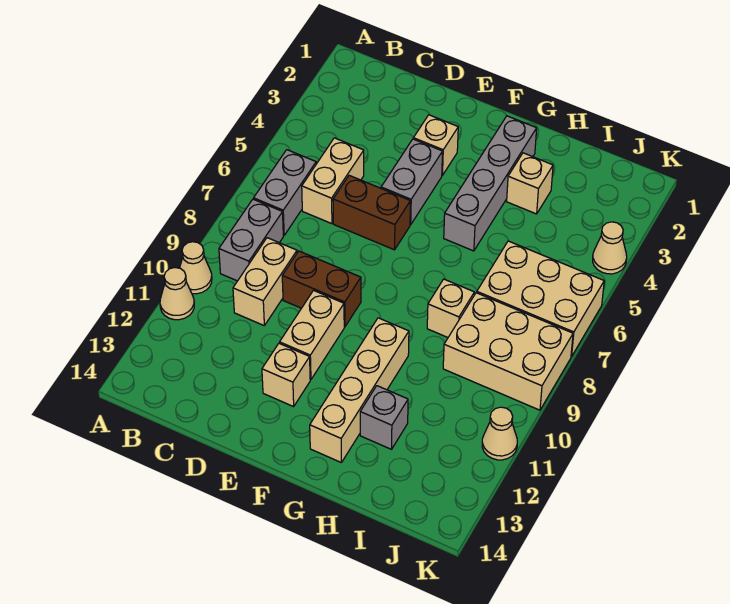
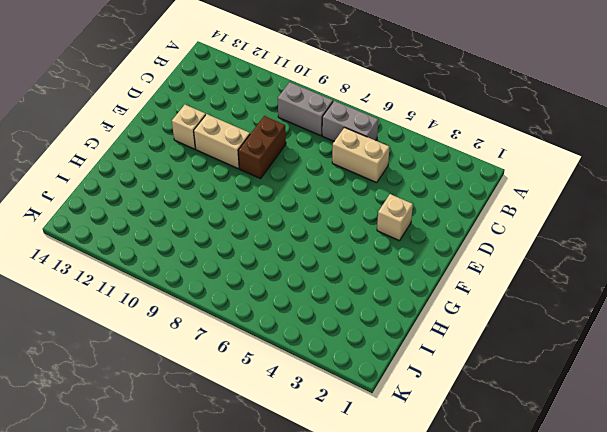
none -> tan 1x1 cone [180,242,212,294]
none -> tan 1x1 cone [160,268,194,320]
none -> tan 1x2 brick [233,238,297,325]

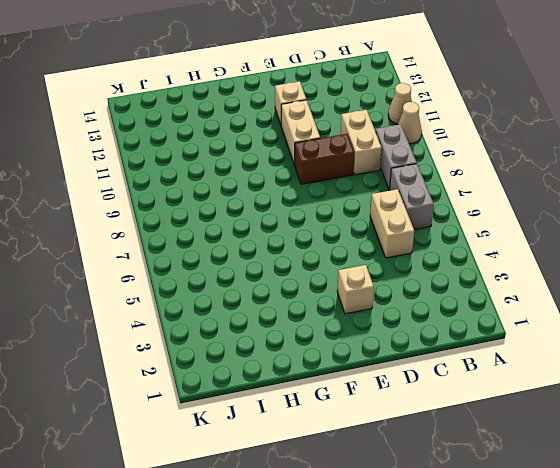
none -> brown 1x2 brick [333,175,410,250]
none -> grey 1x2 brick [381,139,443,225]
none -> grey 1x4 brick [444,116,537,251]

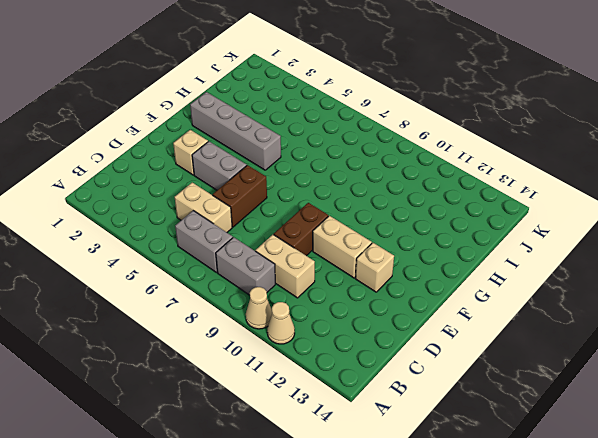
none -> tan 1x4 brick [310,318,409,463]
none -> tan 1x1 brick [507,153,553,214]
none -> tan 1x1 brick [427,279,474,337]

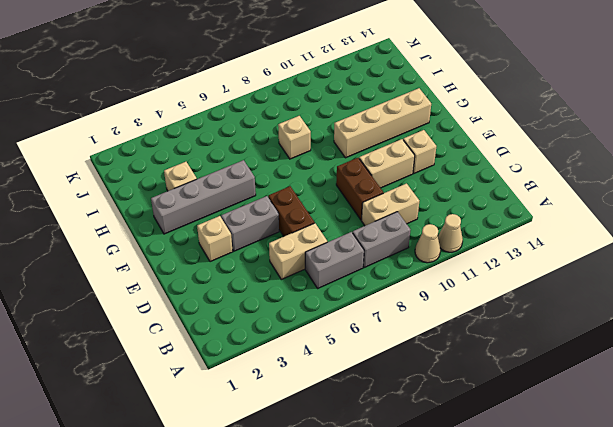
none -> grey 1x1 brick [360,386,408,449]
none -> tan 2x3 brick [477,241,604,357]
none -> tan 2x3 brick [443,293,573,410]

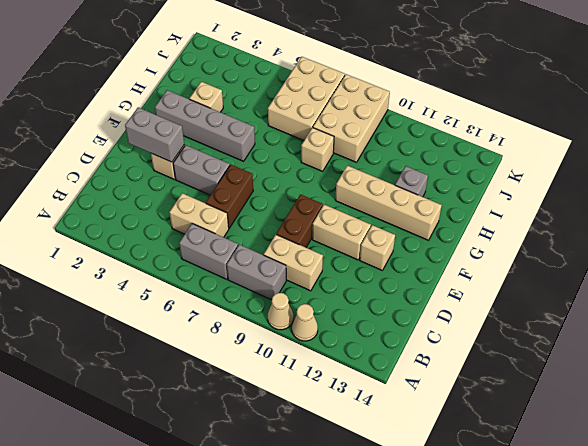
grey 1x2 brick [125,108,184,162] -> none
none -> tan 1x1 cone [593,222,627,274]
none -> tan 1x1 cone [482,407,517,460]

